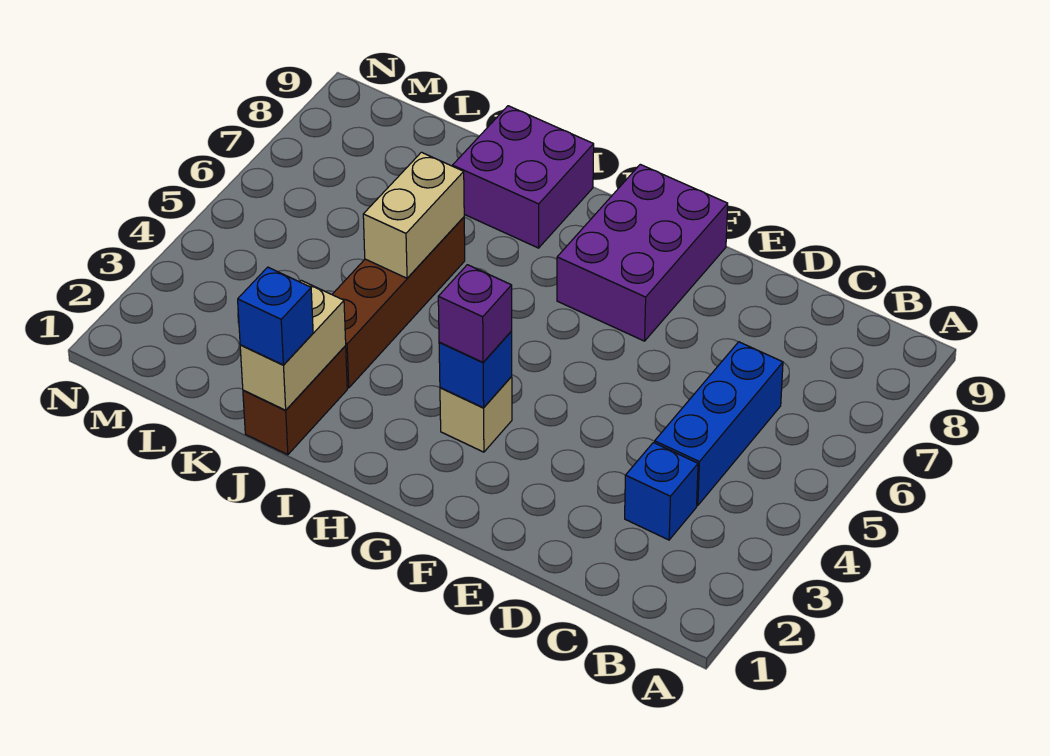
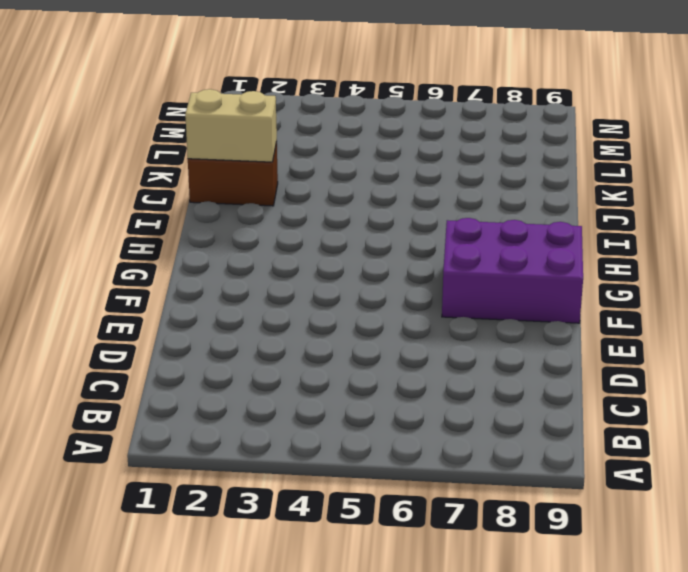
none -> blue 1x1 brick [625,443,698,540]
none -> blue 1x3 brick [655,342,783,505]
none -> tan 1x1 brick [440,377,512,452]

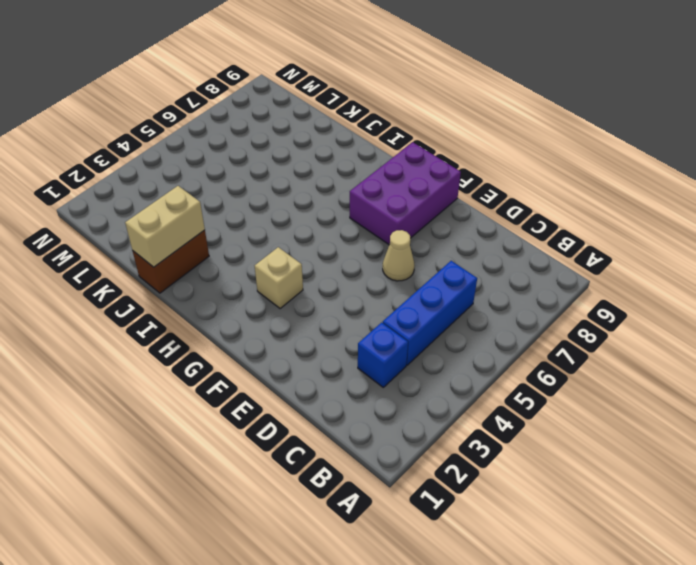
tan 1x1 cone [383,230,415,281] -> none
none -> purple 2x2 brick [453,106,594,248]
none -> brown 1x4 brick [332,217,465,388]
none -> blue 1x1 brick [439,331,512,408]

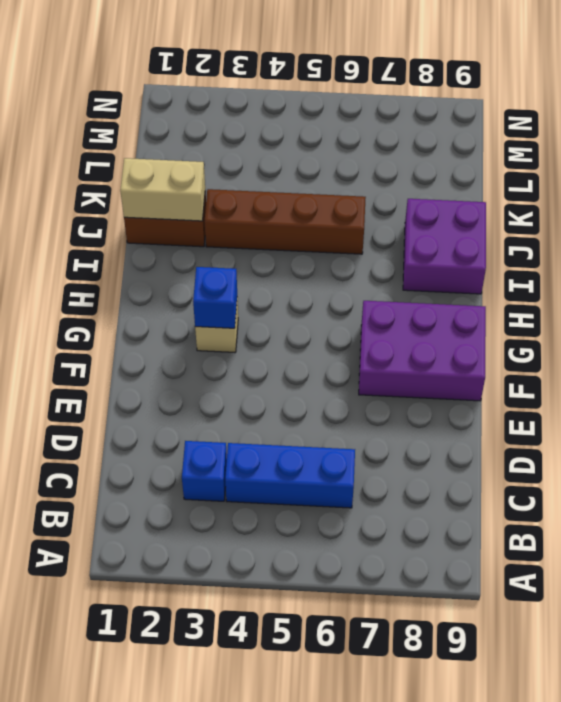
none -> tan 1x2 brick [363,152,464,278]
none -> purple 1x1 brick [438,265,512,362]
none -> blue 1x1 brick [238,267,313,365]

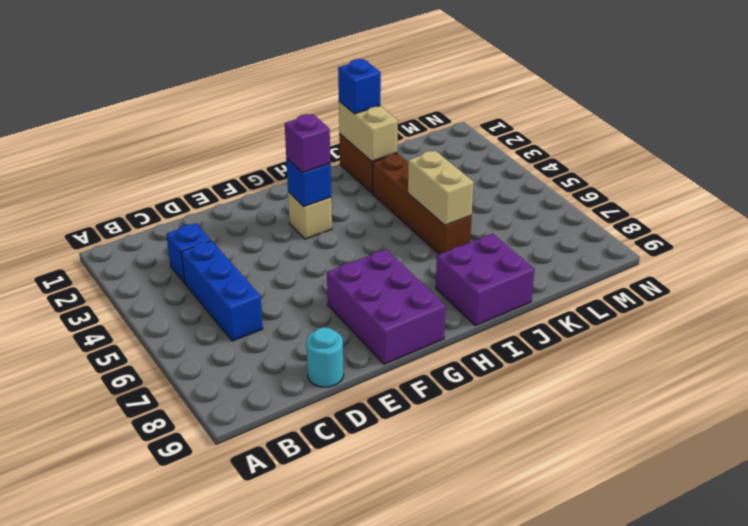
cyan 1x1 round brick [306,327,344,387] -> none

